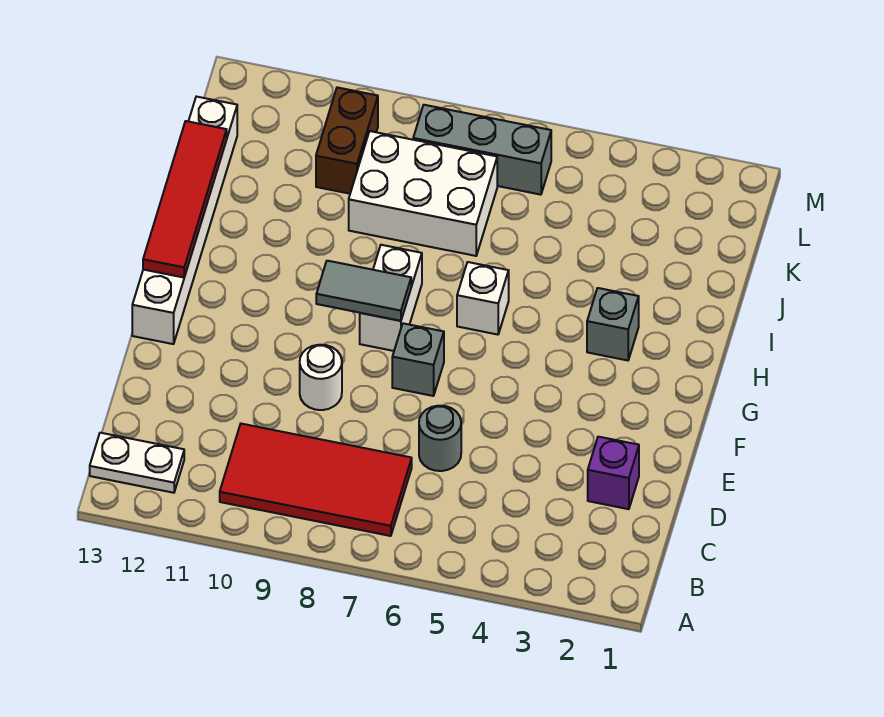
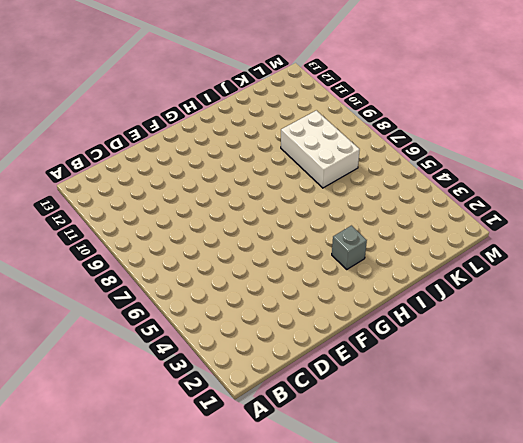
none -> red 2x4 tile [220,424,412,536]
none -> white 1x2 plate [90,433,184,493]
none -> purple 1x1 brick [588,437,639,509]

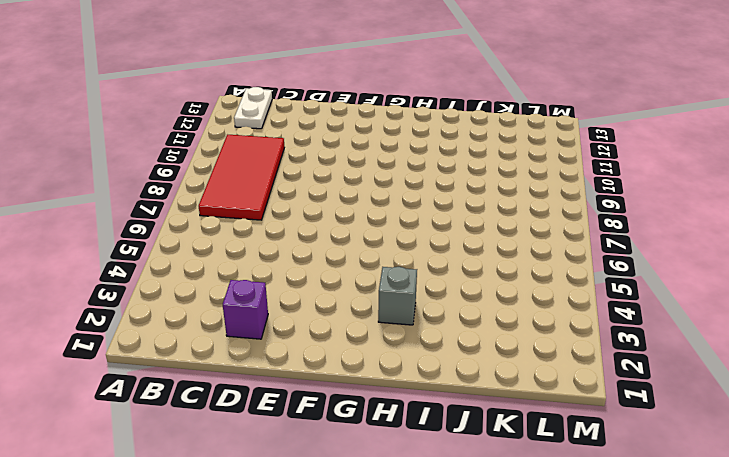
none -> grey 1x1 round brick [419,406,461,471]
none -> white 1x1 round brick [300,345,342,410]
none -> grey 1x1 brick [392,323,444,396]

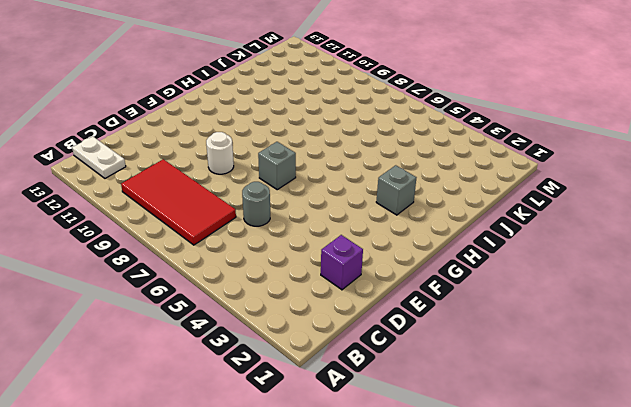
none -> white 1x6 brick [132,97,237,344]
none -> white 1x2 brick [360,245,422,351]
none -> white 1x1 brick [457,262,509,335]

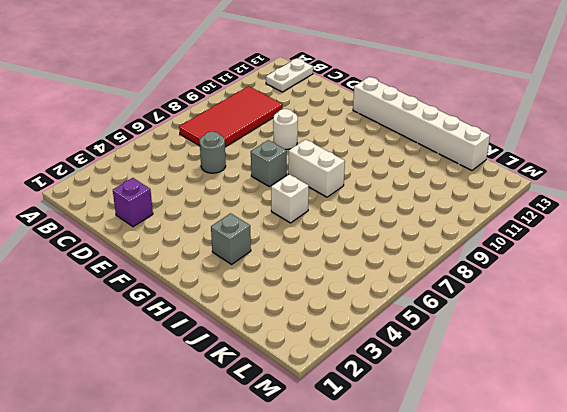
none -> white 2x3 brick [349,131,497,256]
none -> brown 1x2 brick [316,87,378,194]
none -> grey 1x3 brick [413,105,551,195]

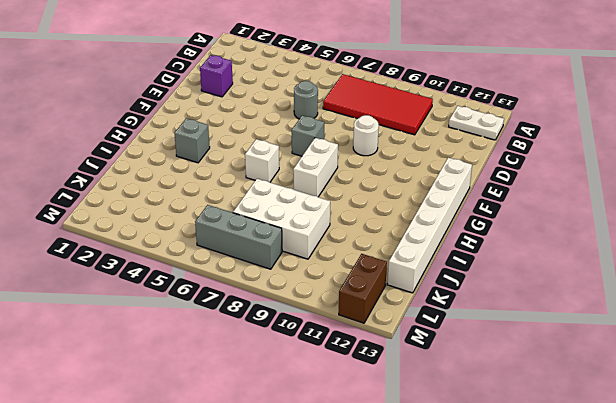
brown 1x2 brick [339,254,387,323] -> brown 1x2 brick moved to [316,87,378,194]
none -> grey 1x2 tile [316,261,411,321]
none -> red 1x4 tile [143,121,227,277]

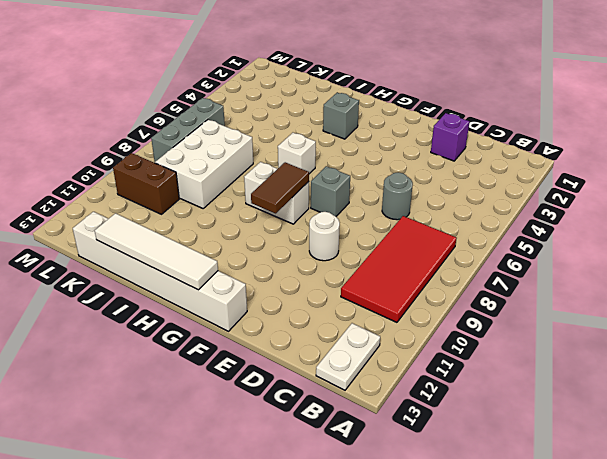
brown 1x2 tile [251,162,309,213] -> grey 1x2 tile [316,261,411,321]
white 1x4 tile [95,213,218,290] -> red 1x4 tile [143,121,227,277]

